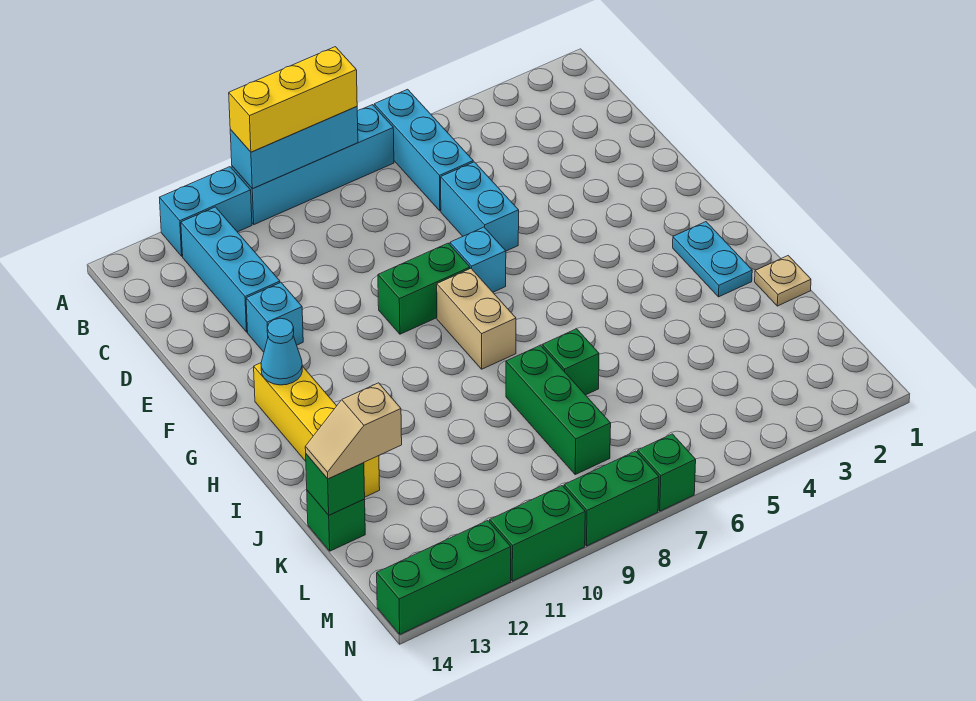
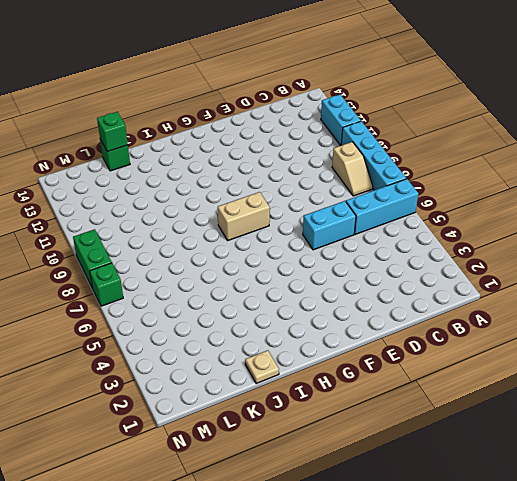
tan 1x2 slope [332,142,373,196] -> tan 1x2 slope turned to [305,383,402,479]
none -> cyan 1x3 brick [181,207,280,332]
none -> cyan 1x1 brick [246,283,303,352]
none -> cyan 1x1 brick [450,227,506,292]

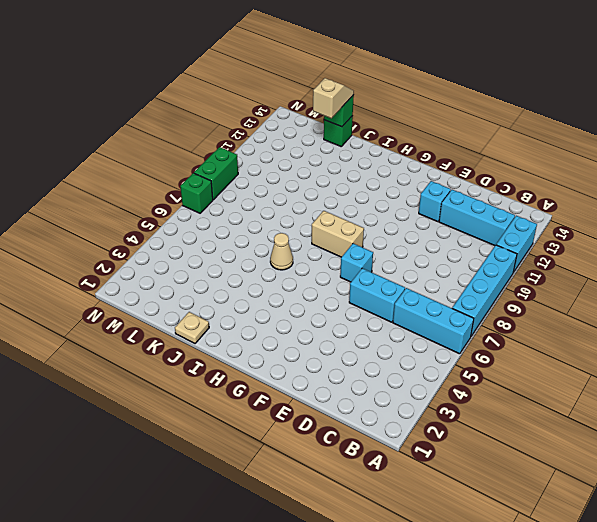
tan 1x1 cone [270,233,293,270] -> none
none -> green 1x2 brick [378,243,470,334]
none -> yellow 1x4 brick [254,363,380,497]
none -> cyan 1x2 plate [673,222,752,297]

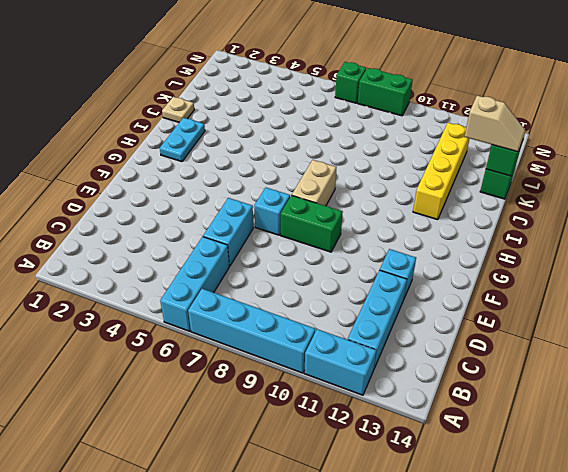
yellow 1x4 brick [413,123,470,220] -> yellow 1x4 brick moved to [254,363,380,497]
none -> green 1x1 brick [542,329,599,395]
none -> green 1x3 brick [506,345,611,474]
none -> green 1x2 brick [490,486,585,581]

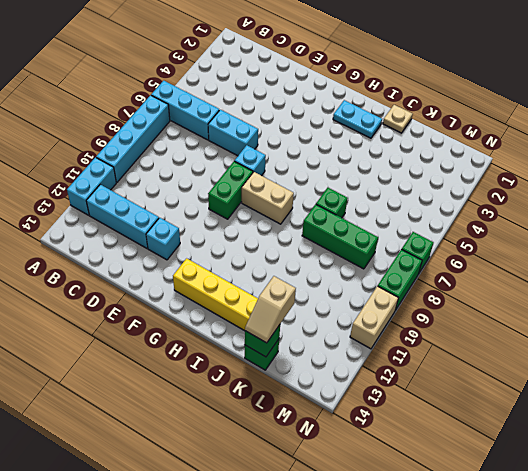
tan 1x2 brick [350,286,398,349] -> green 1x2 brick [490,486,585,581]
none -> green 1x3 brick [377,521,511,634]
none -> cyan 1x3 brick [230,107,358,189]
none -> cyan 1x1 cone [261,318,302,385]

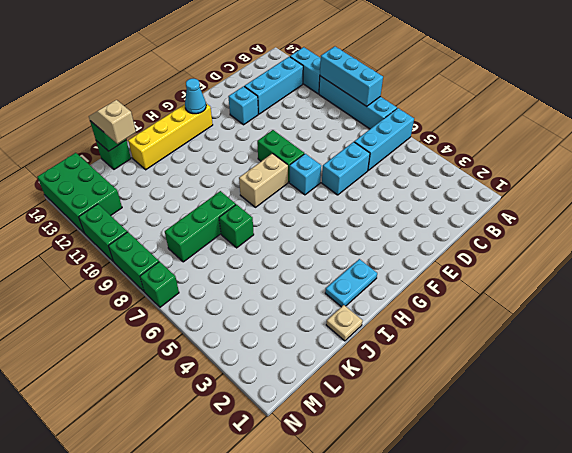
green 2x3 brick [37,153,122,233] -> green 1x3 brick [377,521,511,634]
none -> yellow 1x3 brick [229,47,357,152]

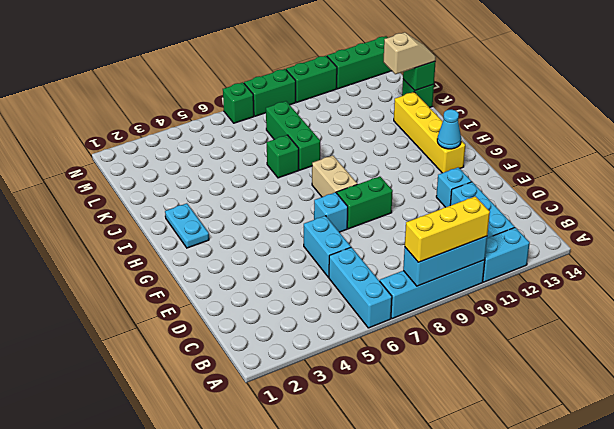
none -> tan 1x1 plate [755,256,811,306]

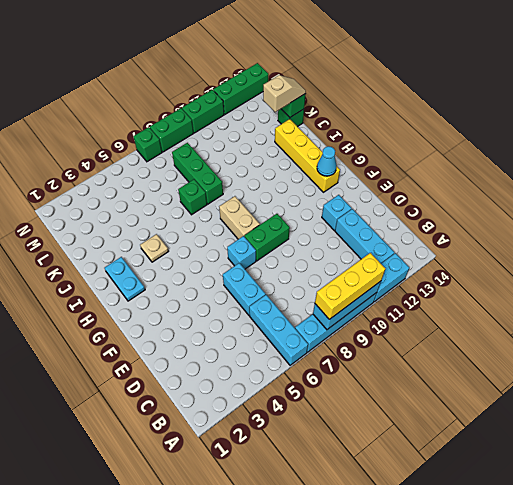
tan 1x1 plate [140,234,169,262] -> tan 1x1 plate moved to [755,256,811,306]

